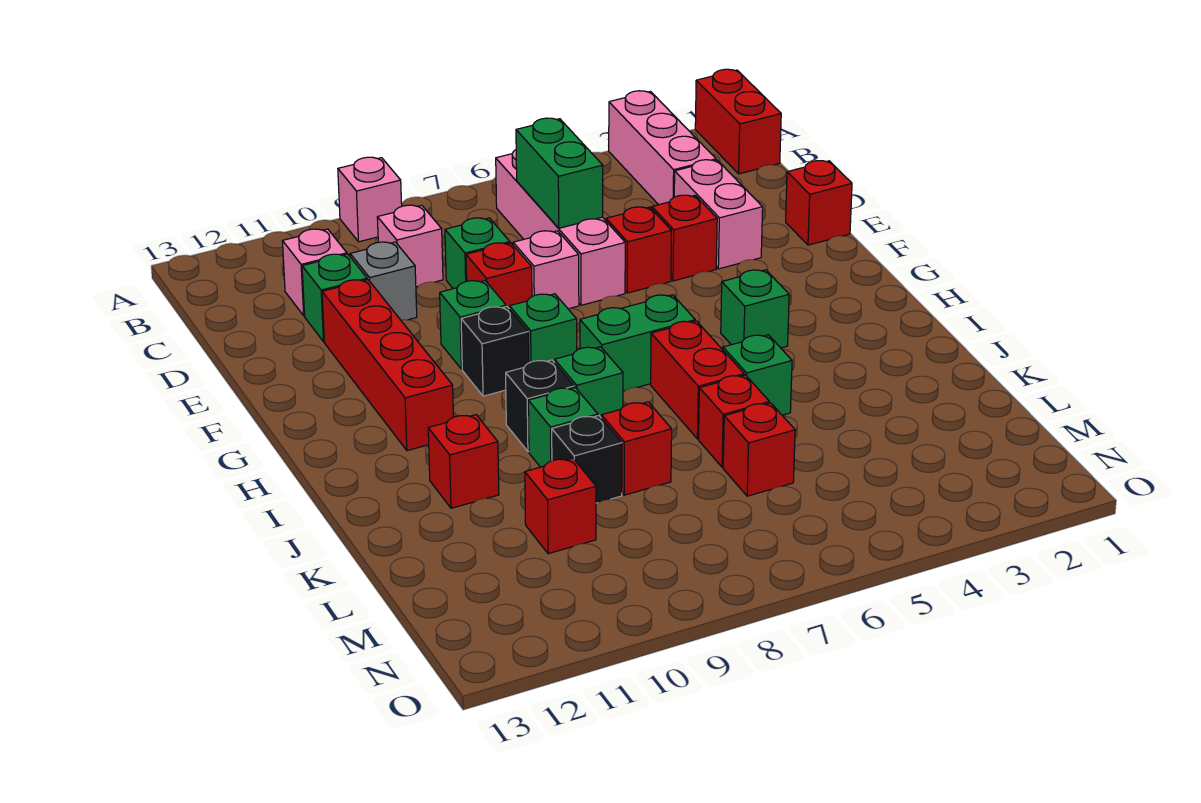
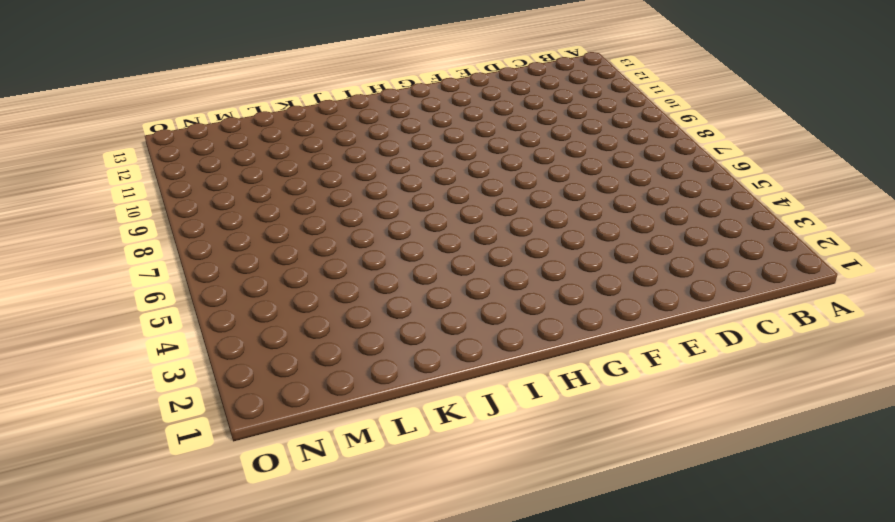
none -> red 1x2 brick [695,69,781,174]
none -> pink 1x3 brick [609,91,716,205]
none -> pink 1x1 brick [338,157,402,242]
none -> pink 1x4 brick [496,150,625,305]

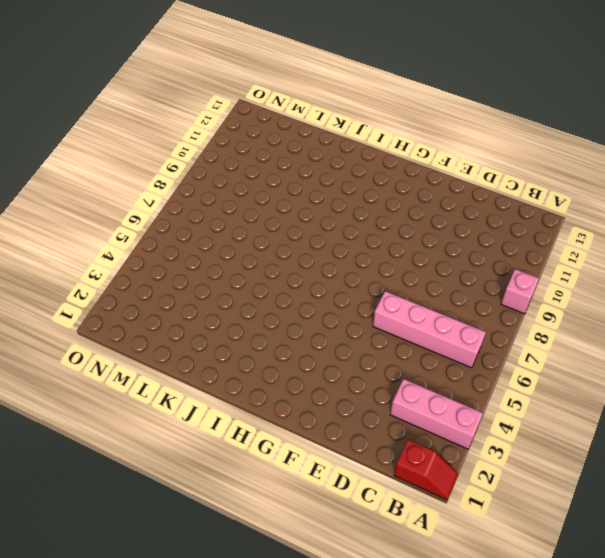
red 1x2 slope [394,440,458,500] -> red 1x2 brick [695,69,781,174]
none -> pink 1x1 brick [377,205,443,287]
none -> pink 1x1 brick [282,229,347,316]
none -> pink 1x2 brick [674,160,763,269]
none -> green 1x1 brick [445,218,510,289]

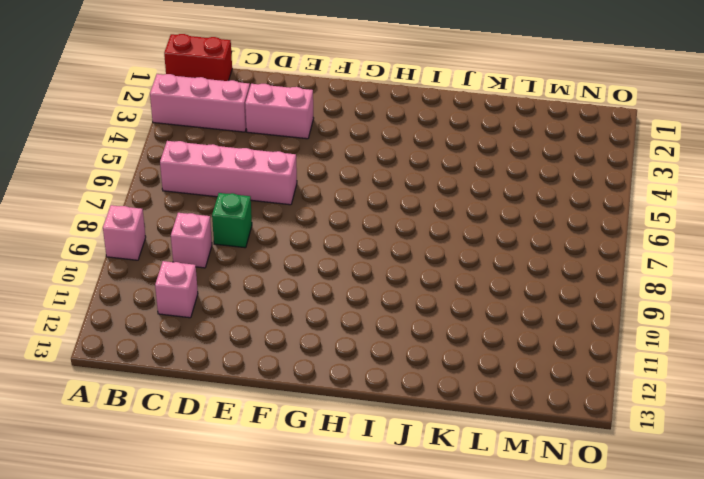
none -> grey 1x1 brick [350,242,417,320]
none -> green 1x1 brick [302,254,367,342]
none -> red 1x1 brick [786,161,852,245]
none -> red 1x1 brick [652,195,717,281]

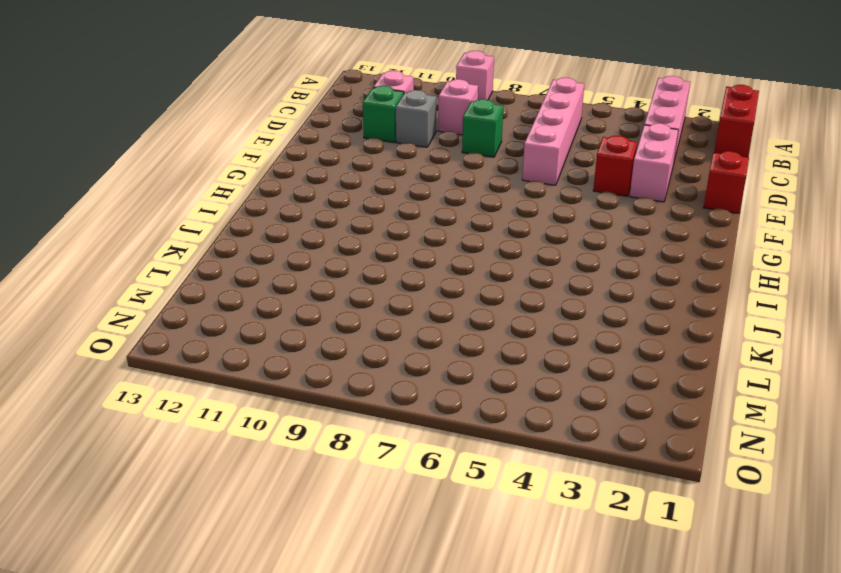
none -> red 1x1 brick [606,207,671,293]
none -> pink 1x1 brick [513,231,579,308]
none -> red 1x1 brick [466,243,532,308]
none -> red 1x4 brick [322,280,453,451]

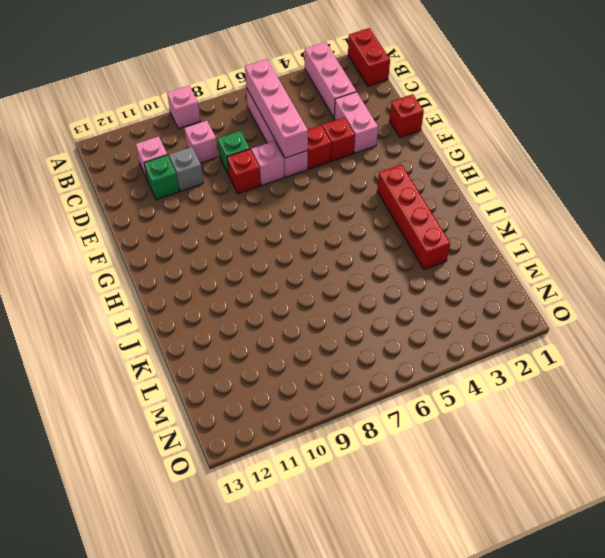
pink 1x4 brick [245,59,308,158] -> green 1x2 brick [516,118,603,228]
red 1x4 brick [377,164,450,270] -> red 1x4 brick moved to [322,280,453,451]
none -> green 1x1 brick [440,281,506,369]
none -> green 1x1 brick [509,294,577,363]
none -> black 1x1 brick [461,307,529,396]
none -> green 1x1 brick [721,270,789,348]

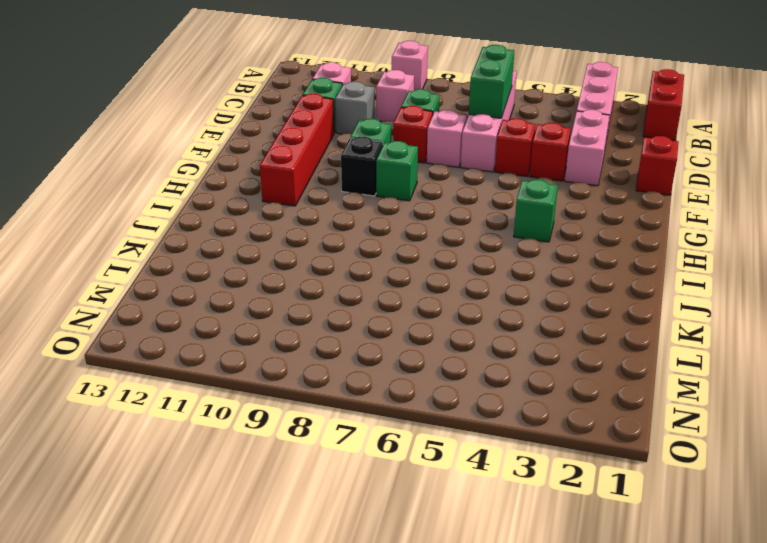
none -> green 1x2 brick [580,295,695,391]
none -> red 1x2 brick [651,321,744,439]
none -> green 1x1 brick [555,347,623,417]
none -> black 1x1 brick [506,360,574,452]

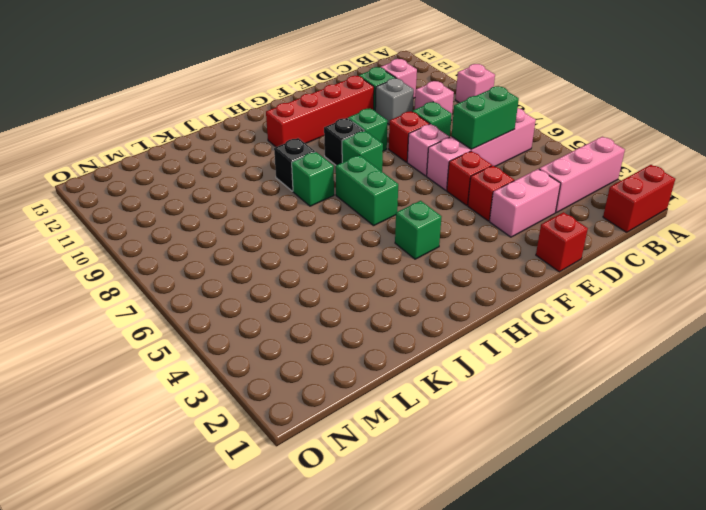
none -> red 1x2 brick [651,321,744,439]
none -> green 1x1 brick [723,335,792,415]
none -> green 1x1 brick [528,388,598,467]
none -> red 1x1 brick [428,415,499,508]

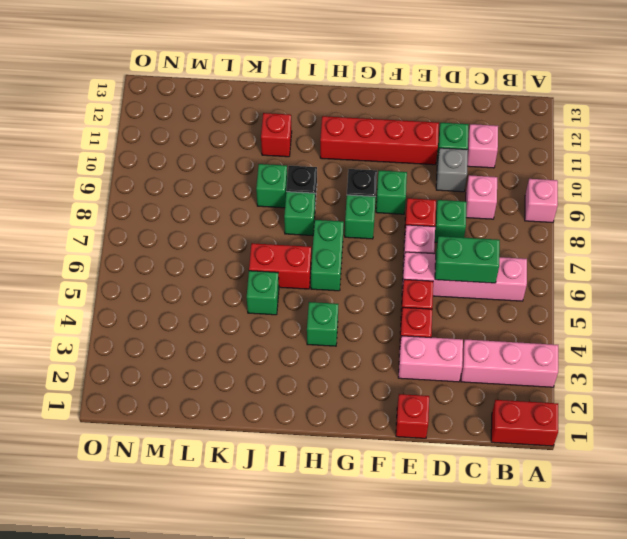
none -> red 1x1 brick [699,375,769,467]
none -> red 1x1 brick [601,402,672,495]
none -> black 1x1 brick [552,416,622,503]
none -> red 1x1 brick [723,403,795,496]

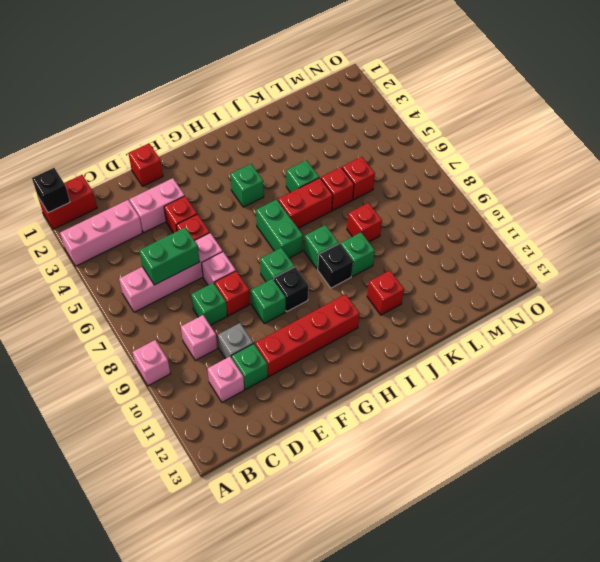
black 1x1 brick [32,168,70,213] -> black 1x1 brick moved to [552,416,622,503]
none -> red 1x1 brick [525,458,596,554]

